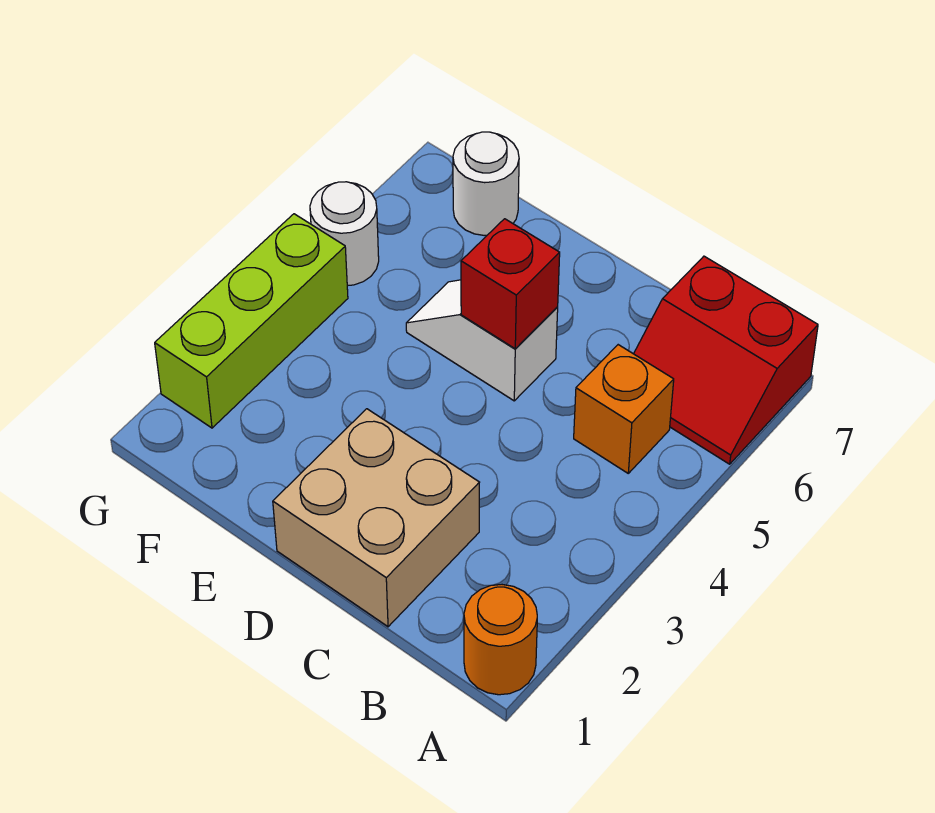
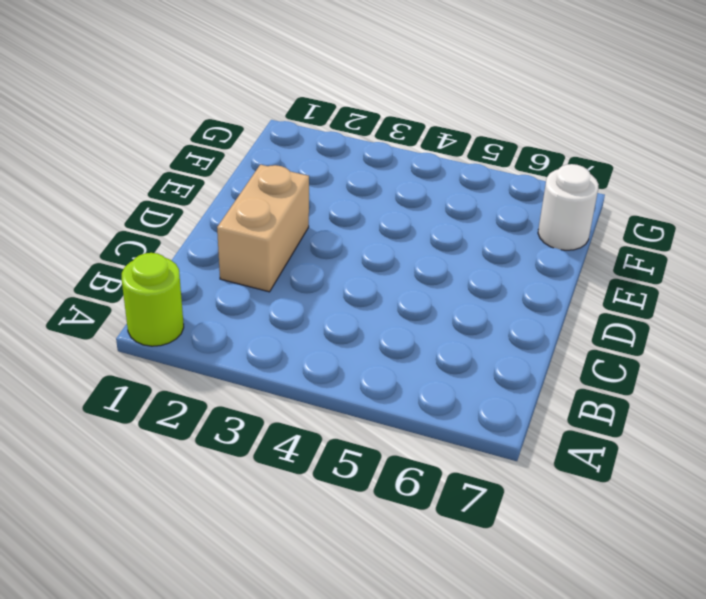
lime 1x1 round brick [122,253,184,346] -> orange 1x1 round brick [464,585,537,695]
tan 1x2 brick [217,165,309,292] -> tan 2x2 brick [273,409,480,627]
none -> red 2x2 slope [634,256,818,464]
none -> orange 1x1 brick [574,345,674,473]

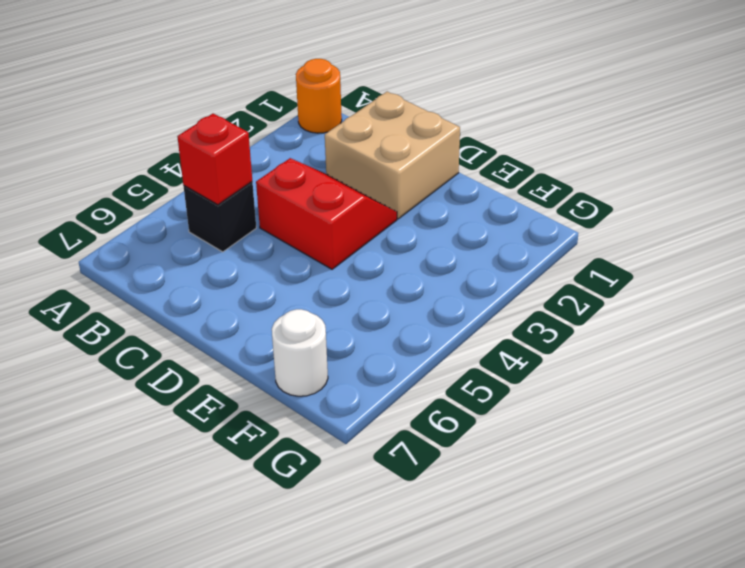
black 1x1 brick [184,182,256,252] -> orange 1x1 brick [574,345,674,473]
red 1x1 brick [177,114,252,205] -> red 1x1 brick moved to [461,219,560,349]
red 2x2 slope [256,158,397,269] -> red 2x2 slope moved to [634,256,818,464]
none -> white 1x2 slope [406,280,558,401]
none -> lime 1x3 brick [155,214,348,428]

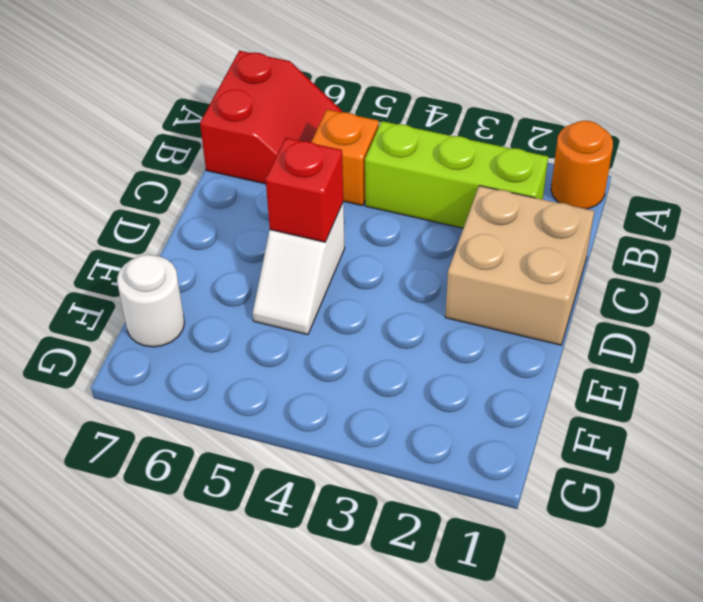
lime 1x3 brick [365,121,548,228] -> lime 1x3 brick moved to [155,214,348,428]
none -> white 1x1 round brick [310,182,379,286]

